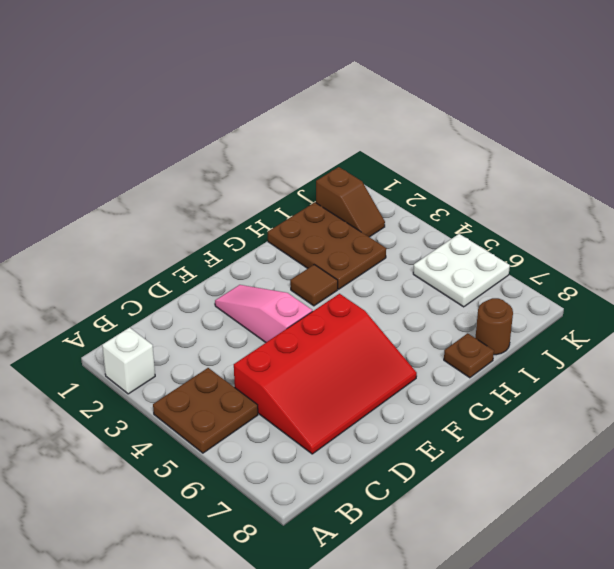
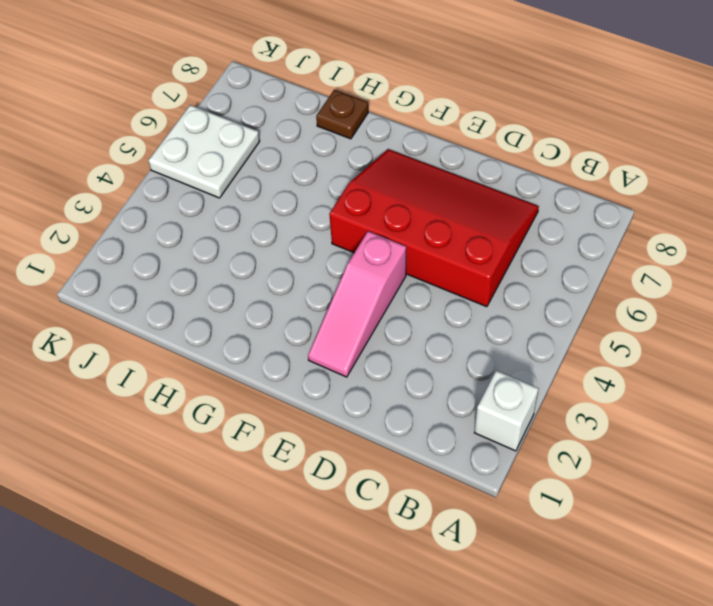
none -> brown 2x2 plate [153,368,258,453]
none -> brown 1x1 tile [290,265,338,306]

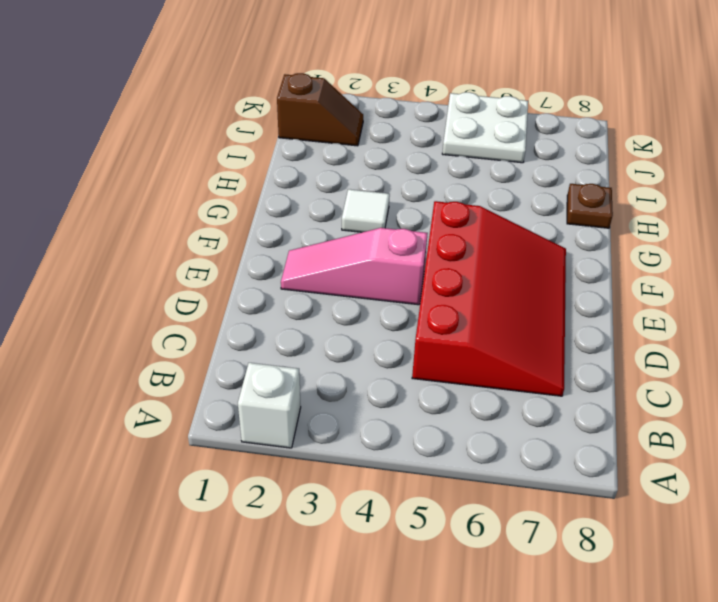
white 1x1 tile [342,189,390,232] -> brown 1x1 tile [290,265,338,306]
none -> brown 2x2 plate [153,368,258,453]
none -> brown 2x3 plate [268,203,386,289]

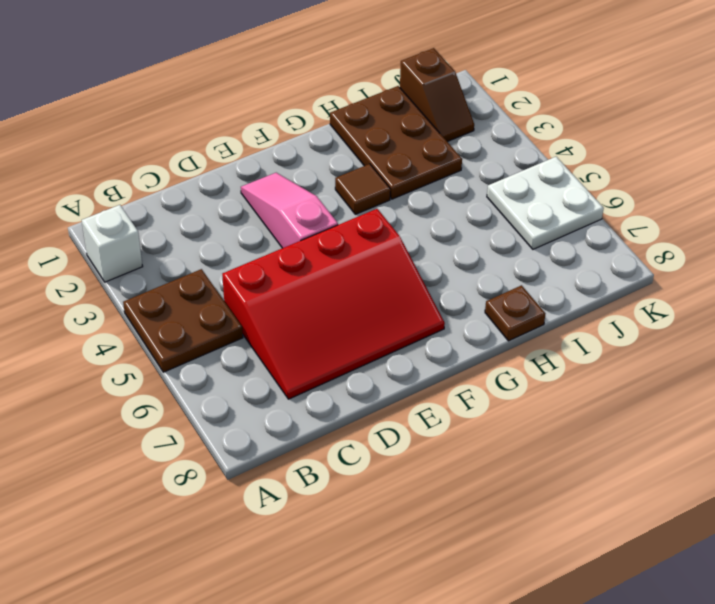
none -> brown 1x1 round brick [476,298,513,355]

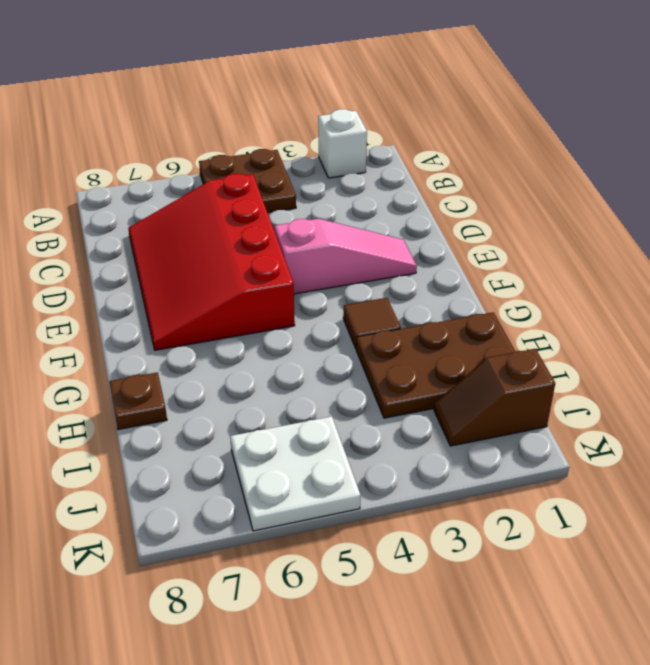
none -> brown 1x1 round brick [476,298,513,355]

